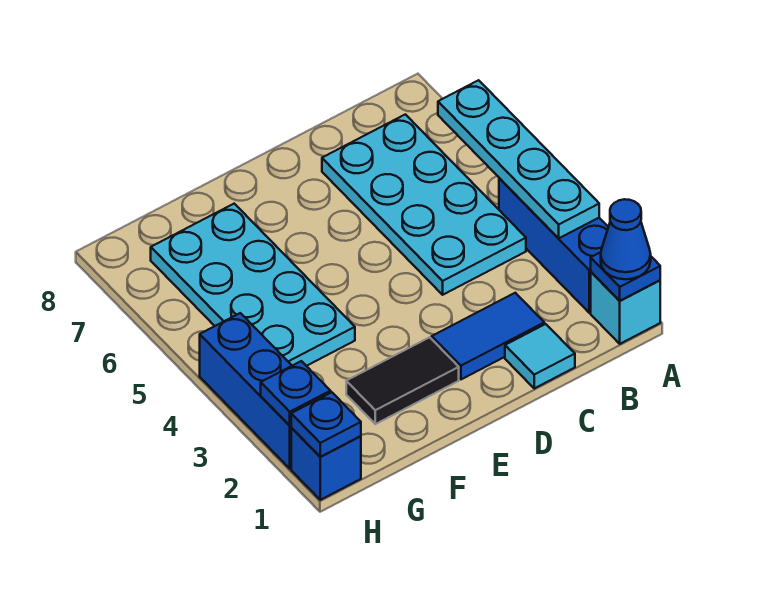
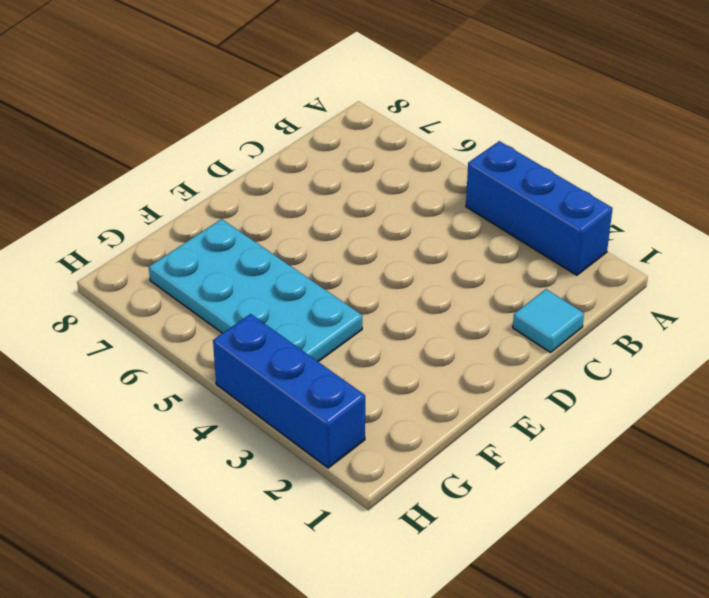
none -> cyan 1x1 brick [591,272,660,344]
none -> cyan 2x4 plate [322,114,526,295]
none -> blue 1x2 tile [432,293,544,379]

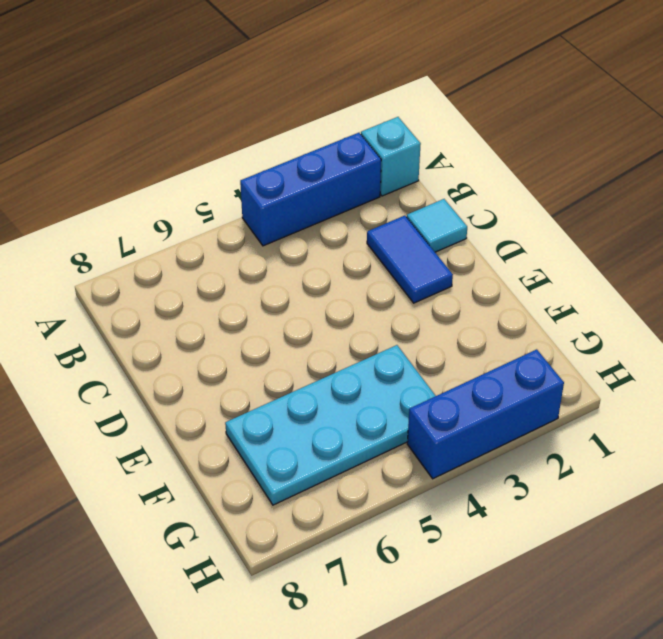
none -> cyan 2x4 plate [322,114,526,295]
none -> black 1x2 tile [346,337,459,424]
none -> blue 1x1 brick [291,428,361,500]

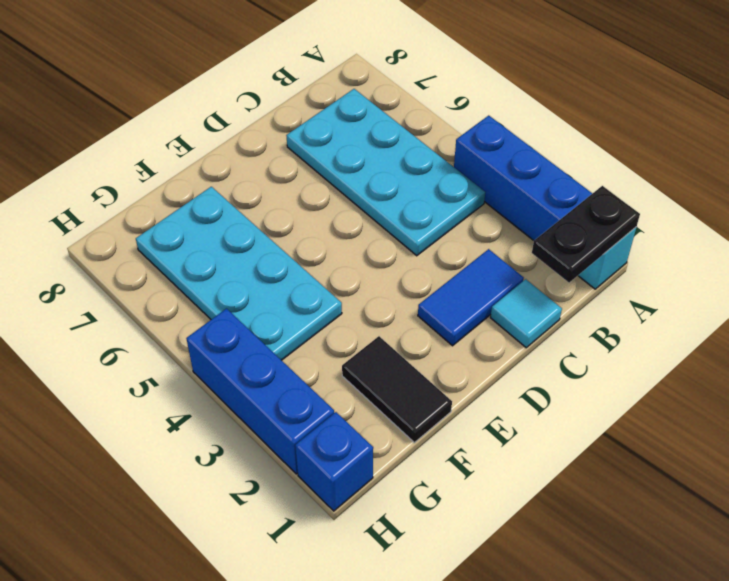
black 1x2 plate [532,186,640,282] -> blue 1x1 plate [591,252,660,301]
black 1x2 tile [342,336,452,443] -> black 1x2 tile turned to [346,337,459,424]
none -> cyan 1x4 plate [438,80,599,238]
none -> blue 1x1 plate [291,392,361,457]
none -> blue 1x1 plate [261,361,331,425]

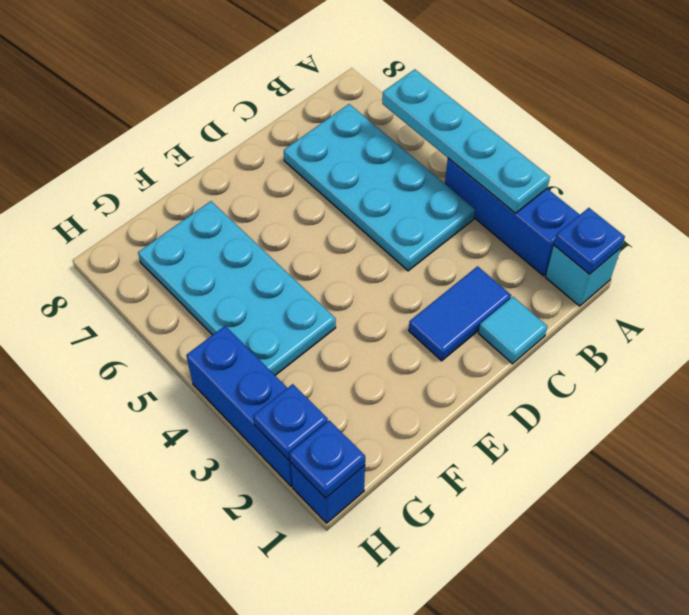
none -> black 1x2 tile [346,337,459,424]
none -> blue 1x1 cone [601,199,651,279]

